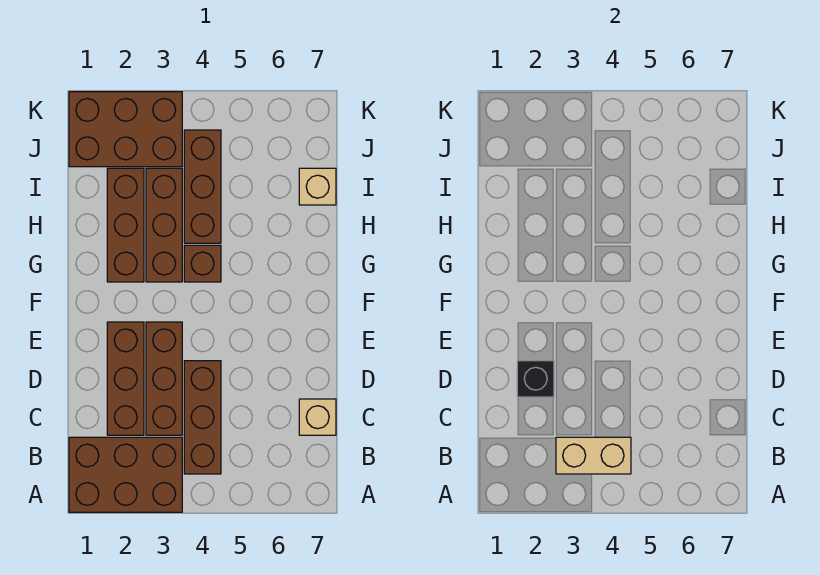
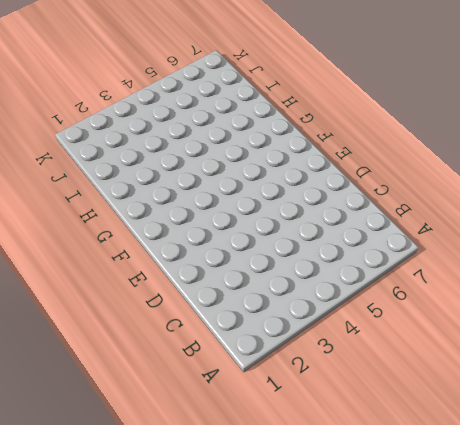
none -> brown 2x3 brick [69,437,182,512]
none -> brown 1x3 brick [184,361,221,474]
none -> brown 1x3 brick [107,322,144,435]

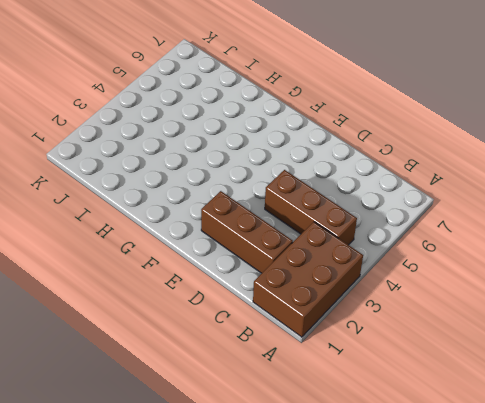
none -> brown 1x3 brick [146,322,182,435]
none -> tan 1x1 brick [299,399,336,435]
none -> brown 1x3 brick [107,168,144,282]

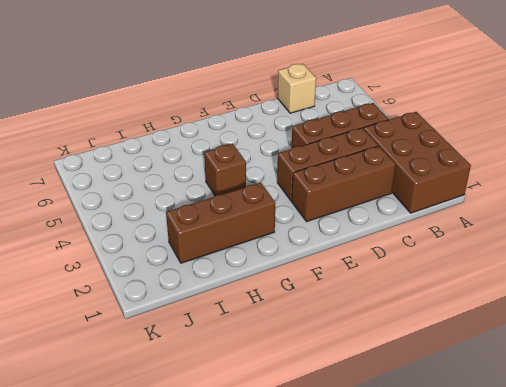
none -> brown 1x3 brick [146,168,182,282]
none -> brown 1x3 brick [184,130,221,243]
none -> tan 1x1 brick [299,168,336,205]

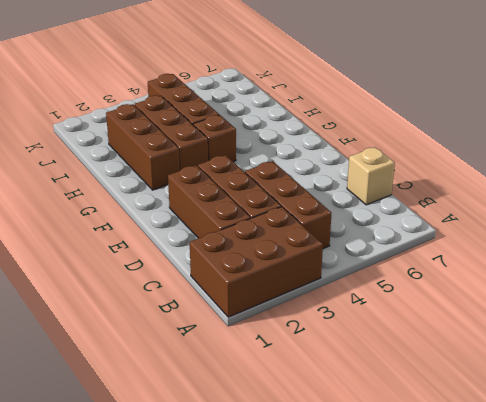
none -> tan 1x1 brick [299,168,336,205]
none -> brown 2x3 brick [69,92,182,167]
none -> tan 1x2 brick [556,437,631,474]

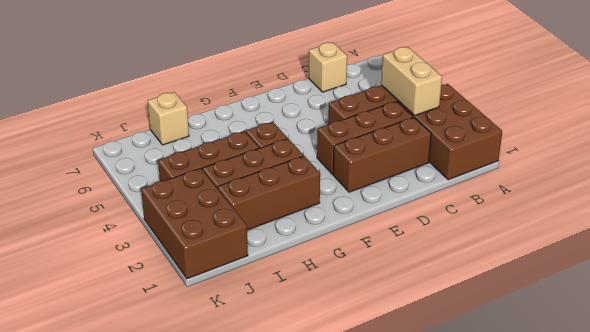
none -> black 1x1 brick [517,361,554,397]

